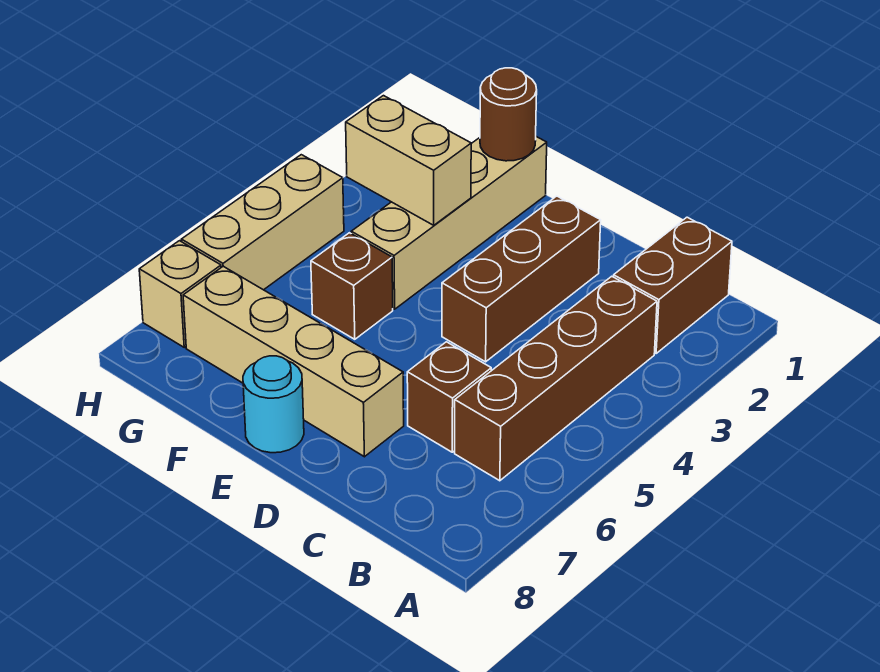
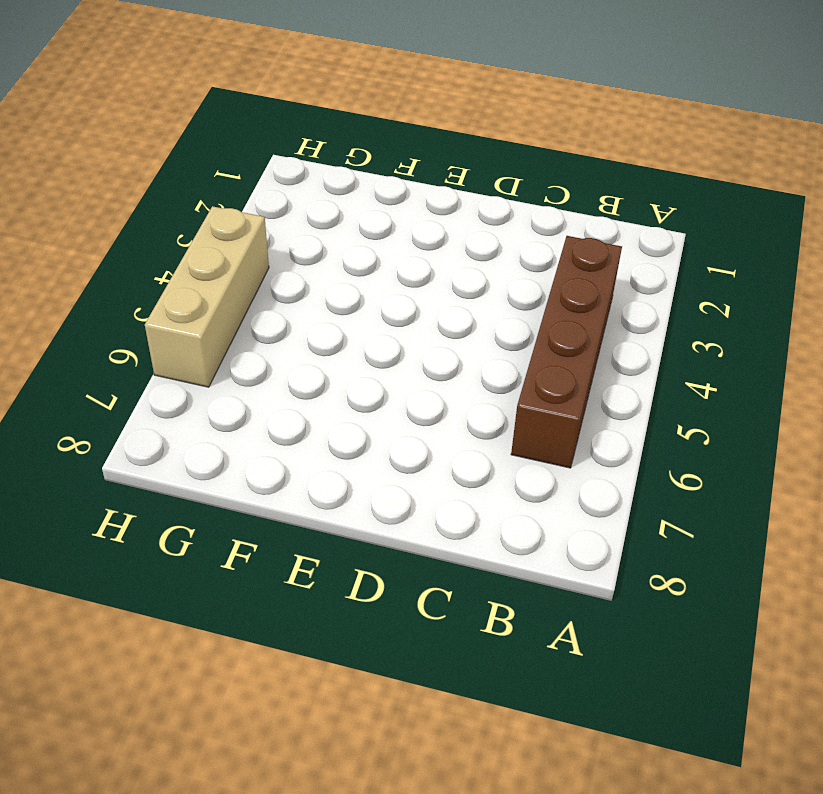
none -> brown 1x2 brick [614,217,732,353]
none -> brown 1x1 brick [407,342,491,452]
none -> brown 1x3 brick [442,196,601,362]

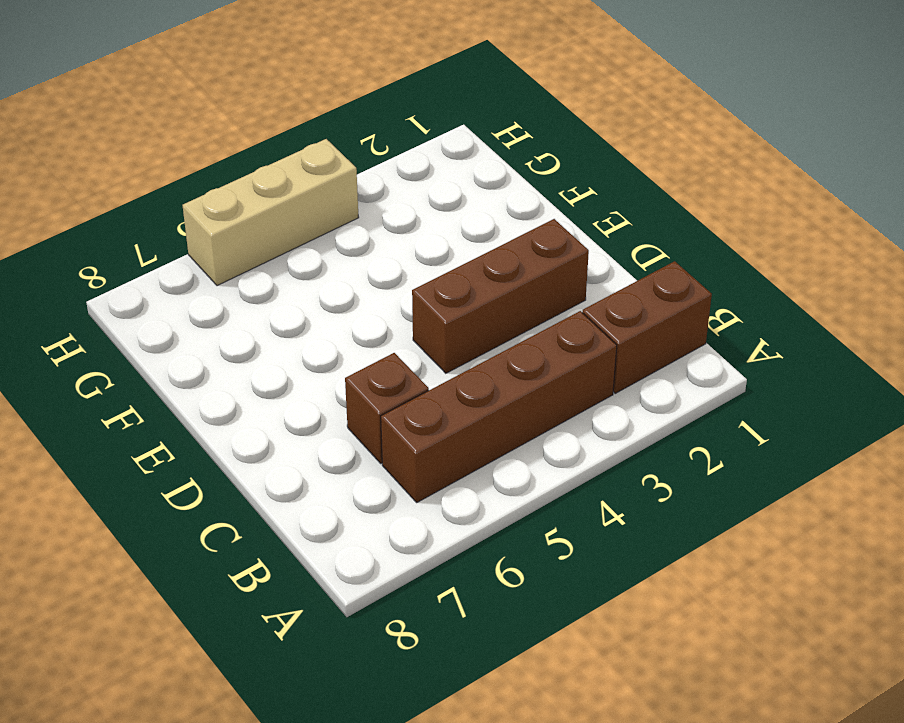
none -> tan 1x4 brick [183,266,404,457]
none -> cyan 1x1 round brick [243,356,304,453]
none -> tan 1x4 brick [351,137,547,309]

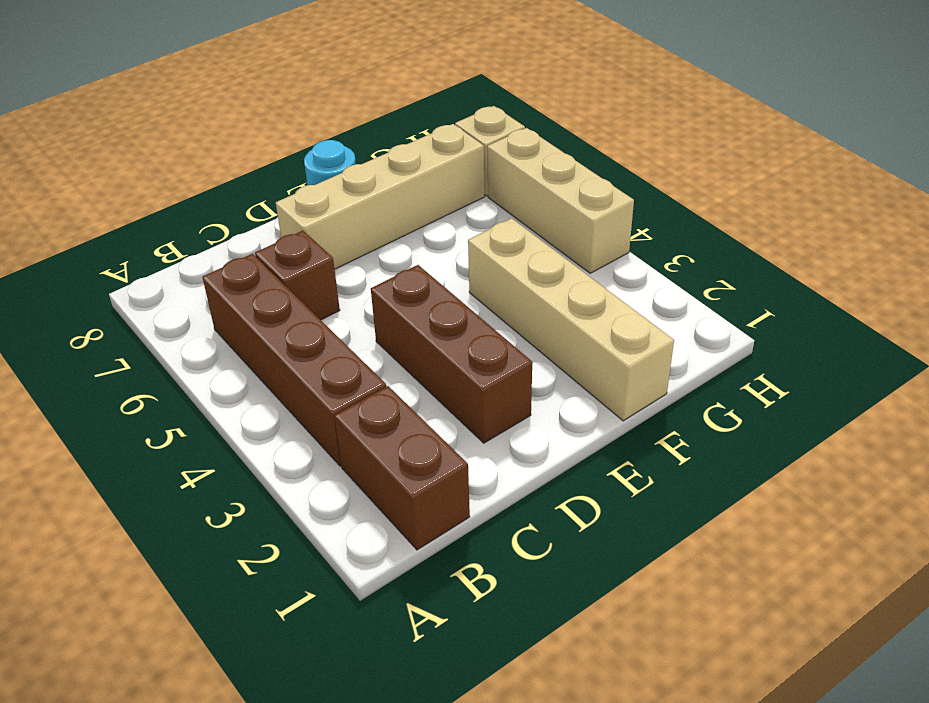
none -> brown 1x1 brick [311,233,393,339]
none -> brown 1x1 round brick [480,68,537,161]
none -> tan 1x2 brick [346,96,471,225]

